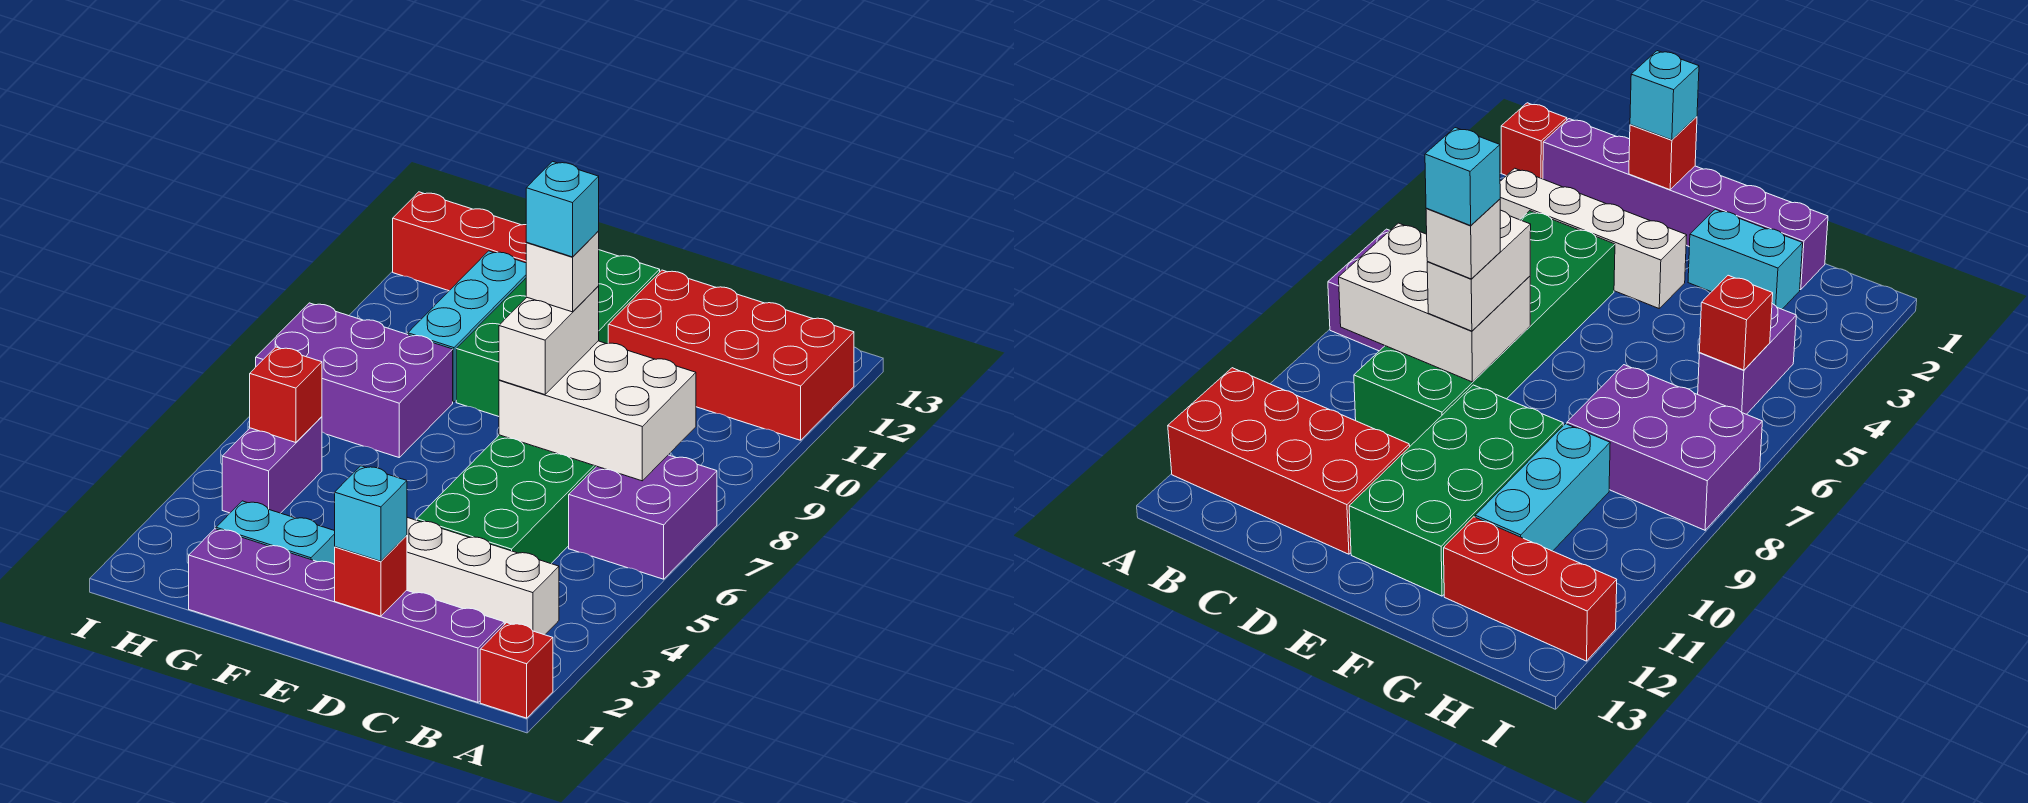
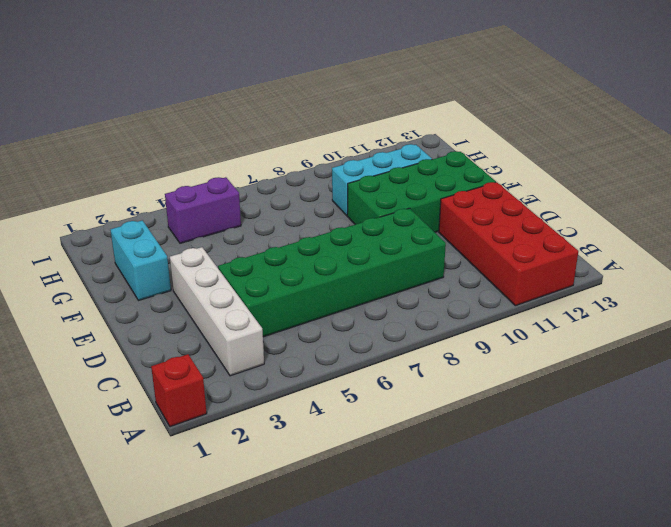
none -> purple 2x2 brick [569,455,717,579]
none -> purple 1x6 brick [189,529,504,702]
none -> purple 2x3 brick [256,303,453,457]

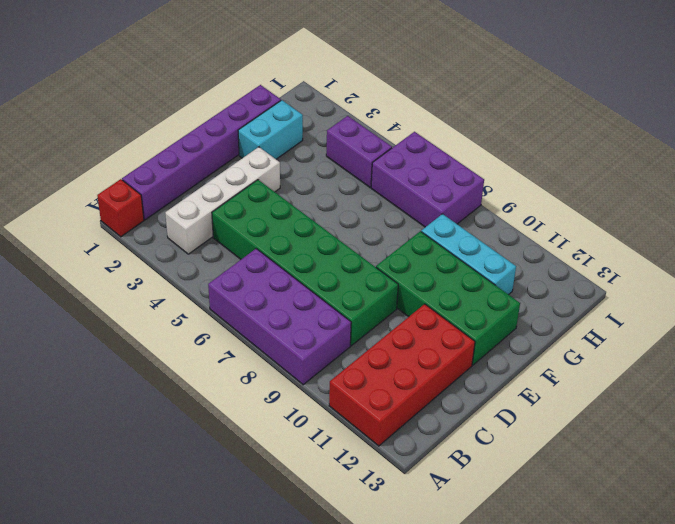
purple 2x4 brick [208,249,351,385] -> purple 2x2 brick [569,455,717,579]
purple 2x3 brick [371,132,484,227] -> purple 2x3 brick turned to [256,303,453,457]
none -> red 1x3 brick [393,192,527,291]
none -> white 2x3 brick [499,341,696,481]
none -> red 1x1 brick [335,535,407,616]

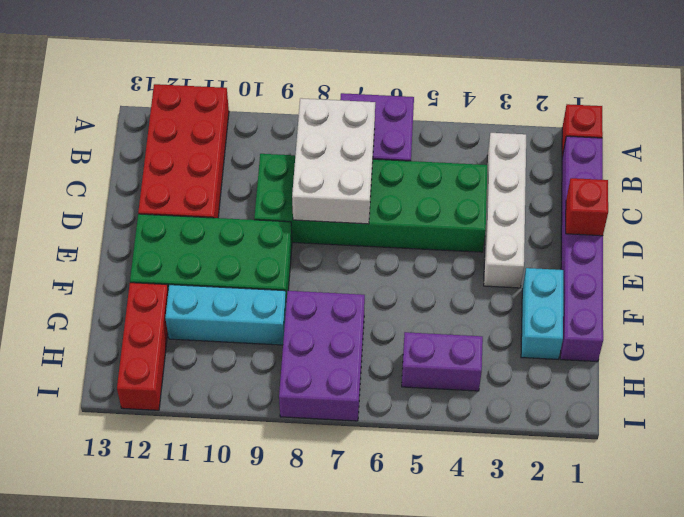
none -> red 1x1 brick [250,347,322,443]
none -> cyan 1x1 brick [335,466,407,561]
none -> white 1x2 brick [499,286,599,395]

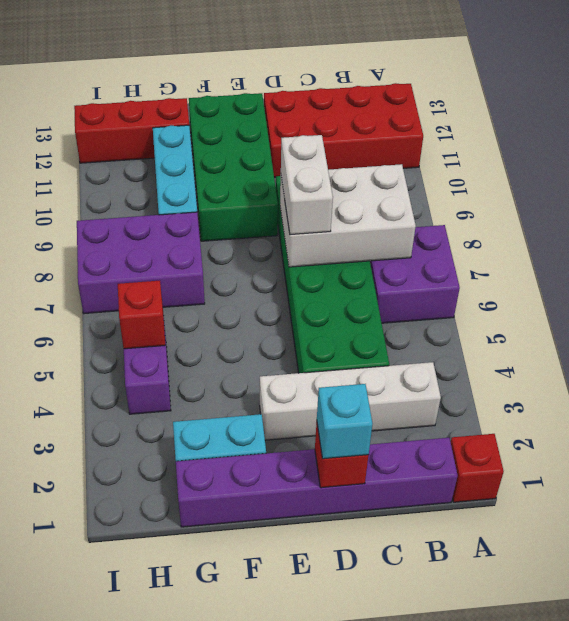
none -> white 1x1 brick [526,231,599,312]
none -> cyan 1x1 brick [526,161,599,257]

